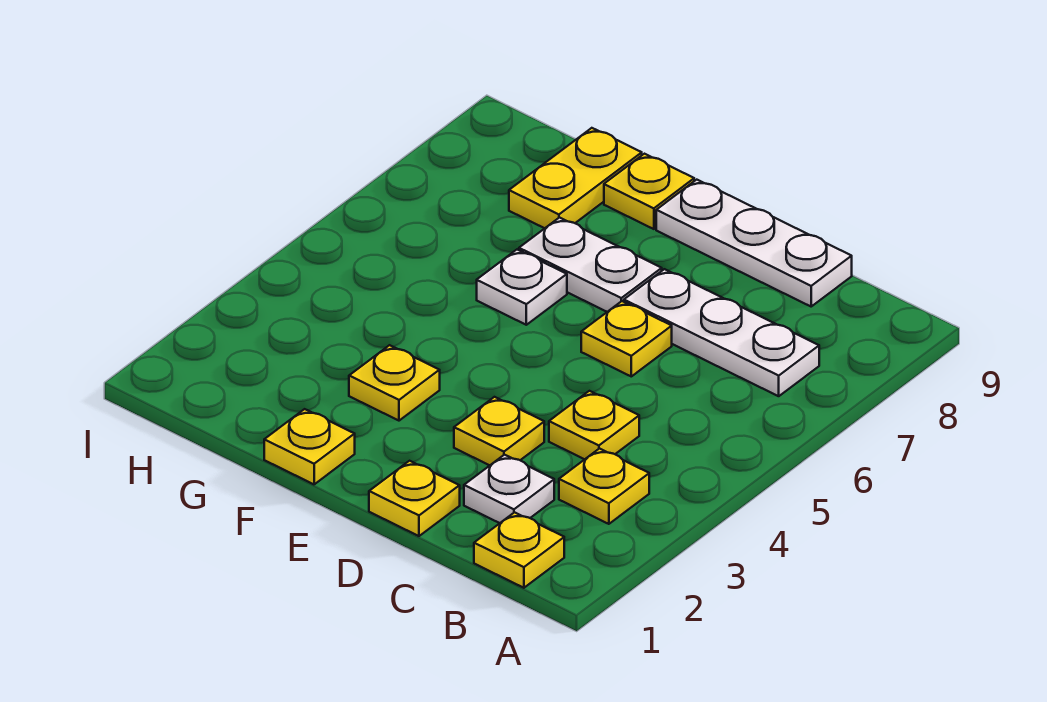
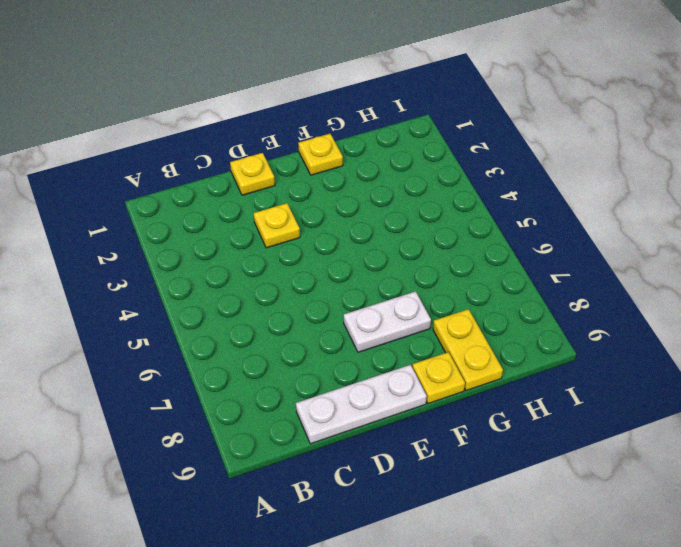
none -> yellow 1x1 plate [474,512,564,588]
none -> yellow 1x1 plate [559,449,649,524]
none -> white 1x3 plate [624,269,819,396]

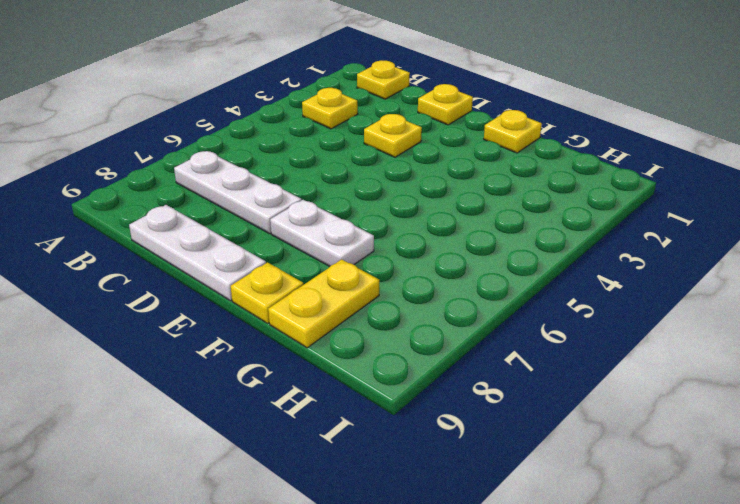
none -> white 1x1 plate [464,455,554,523]
none -> yellow 1x1 plate [549,391,639,459]
none -> yellow 1x1 plate [581,301,672,376]

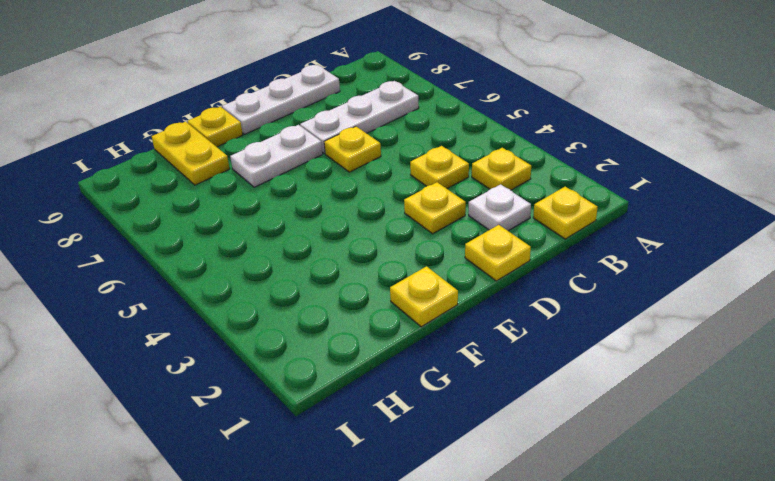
none -> yellow 1x1 plate [349,345,440,421]
none -> white 1x1 plate [477,250,567,325]

